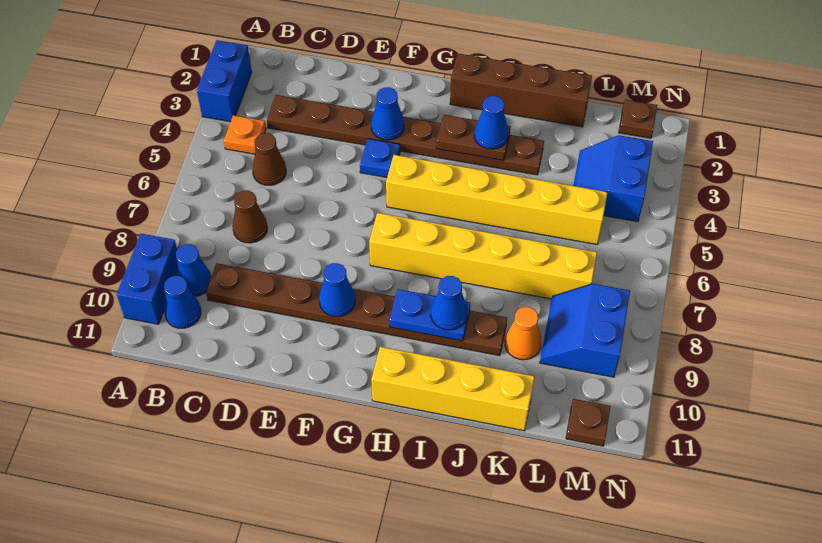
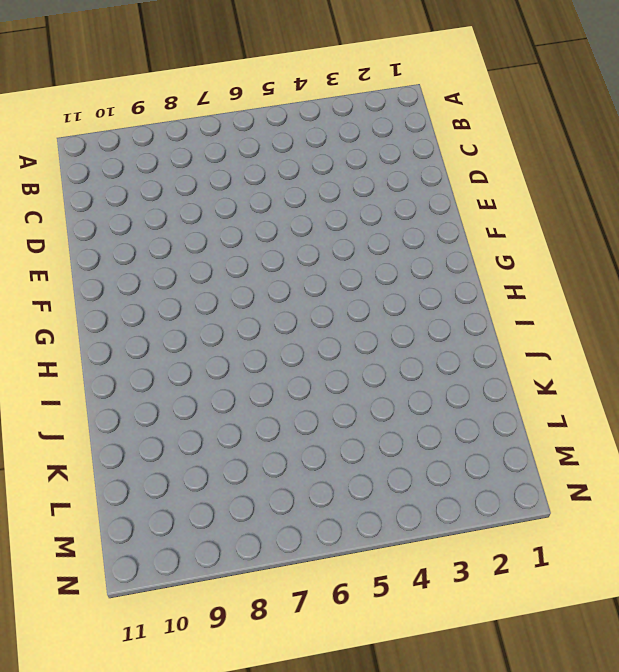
none -> blue 1x2 brick [197,40,252,122]
none -> blue 1x2 brick [117,234,178,324]
none -> orange 1x1 plate [224,115,266,154]

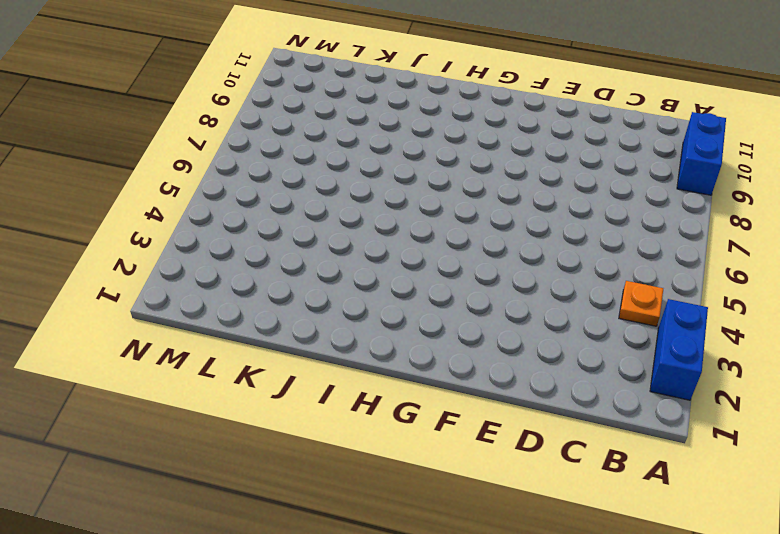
none -> blue 1x1 cone [176,244,211,297]
none -> blue 1x1 cone [164,276,201,328]
none -> brown 1x8 plate [267,95,544,175]

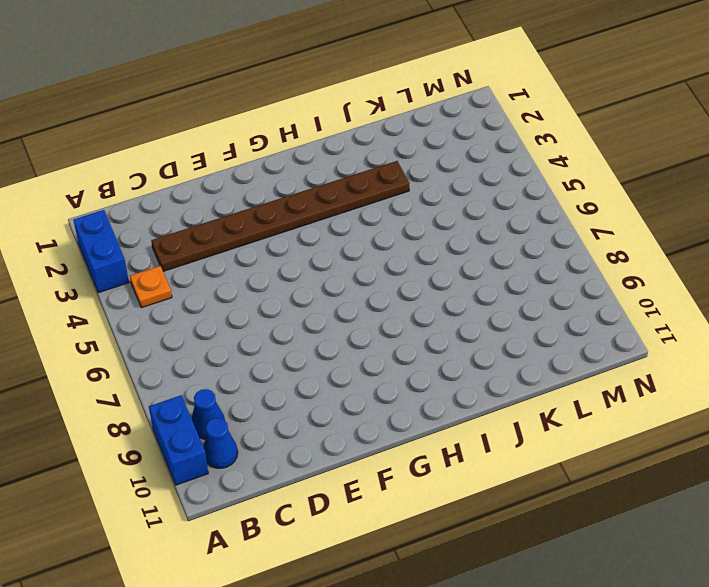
none -> brown 1x1 cone [252,133,286,185]
none -> brown 1x1 cone [232,190,268,243]
none -> brown 1x8 plate [206,263,507,356]

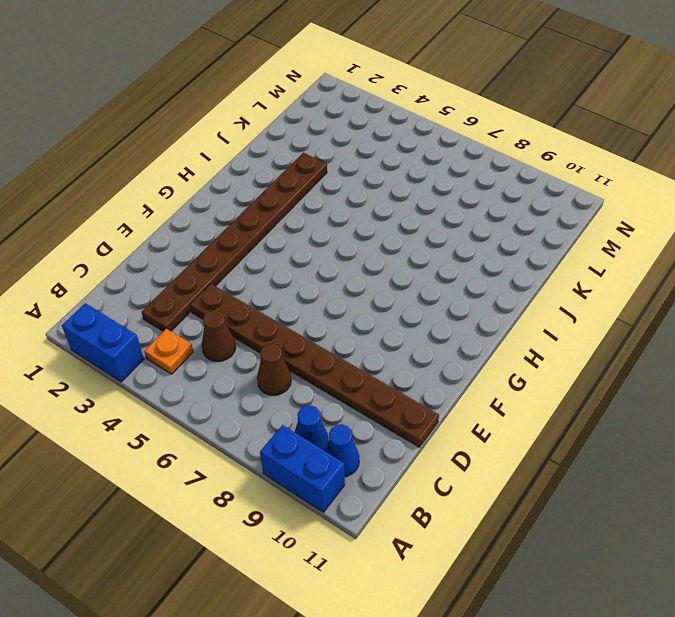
brown 1x8 plate [190,284,439,447] -> brown 1x8 plate turned to [206,263,507,356]
none -> blue 1x1 plate [360,139,400,177]
none -> yellow 1x6 brick [386,155,608,244]
none -> yellow 1x6 brick [369,213,597,299]

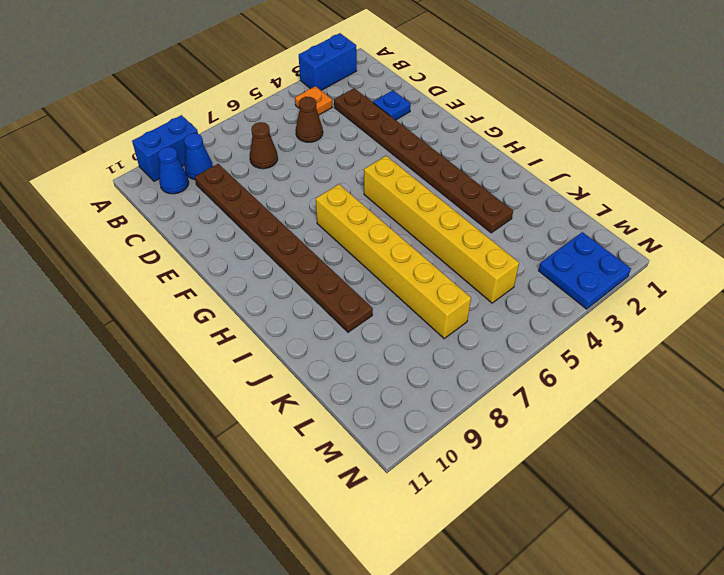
blue 1x1 plate [373,90,411,120] -> blue 1x1 plate moved to [360,139,400,177]
blue 2x2 plate [539,232,631,309] -> blue 2x2 slope [573,135,653,222]
none -> brown 1x4 brick [450,54,592,127]
none -> yellow 1x4 brick [371,347,535,431]
none -> orange 1x1 cone [505,307,541,360]

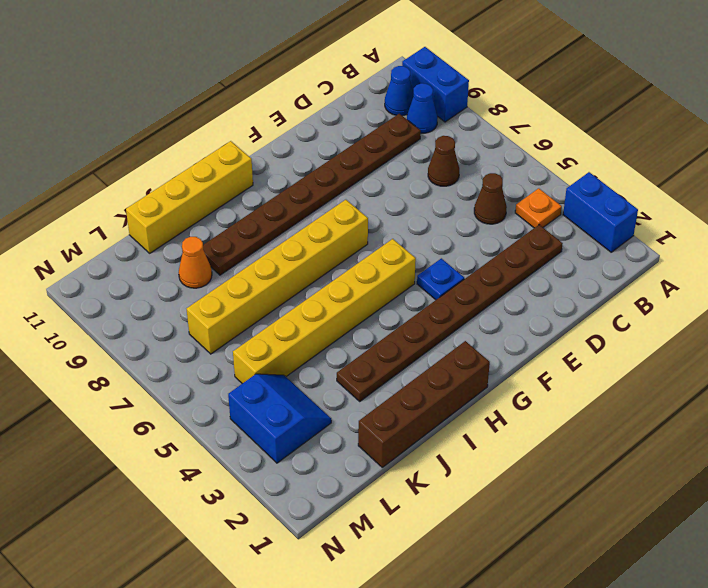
none -> blue 2x2 slope [540,284,630,377]
none -> brown 1x1 plate [619,100,657,138]
none -> brown 1x1 plate [566,399,610,446]

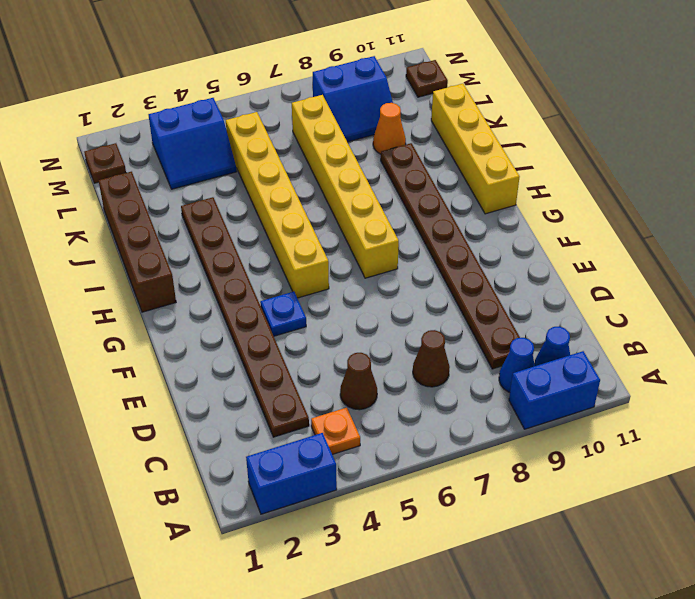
none -> blue 1x1 cone [371,87,404,140]
none -> blue 1x1 cone [319,263,355,317]
none -> brown 1x2 plate [436,115,511,160]

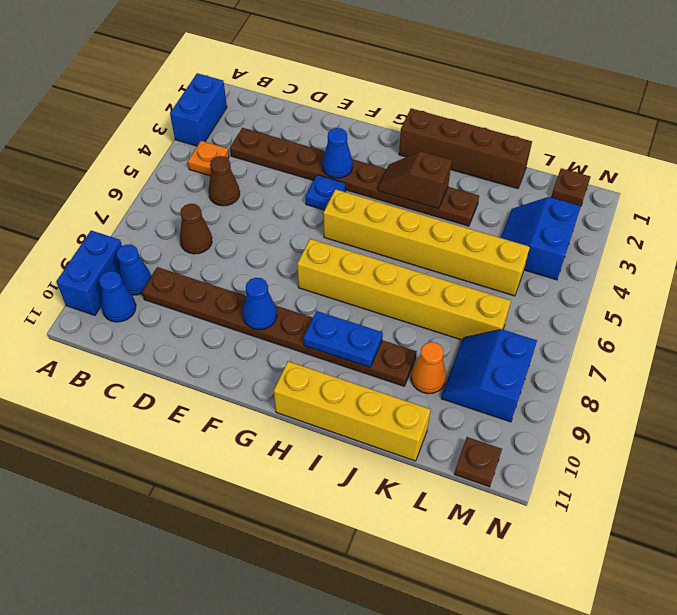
brown 1x2 slope [378,151,452,208] -> brown 1x2 plate [436,115,511,160]
none -> blue 1x1 cone [474,96,508,149]
none -> blue 1x1 cone [431,276,467,330]

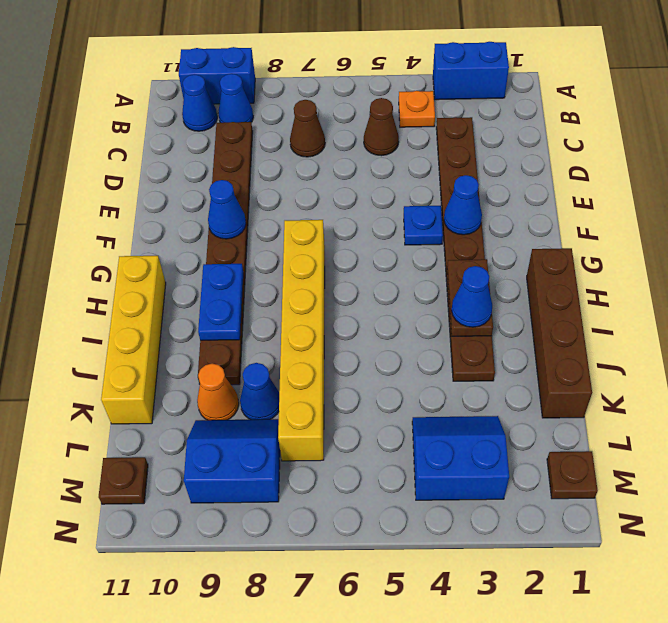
blue 1x1 cone [240,363,279,420] -> blue 1x1 cone moved to [431,276,467,330]
none -> yellow 1x6 brick [386,155,608,244]

